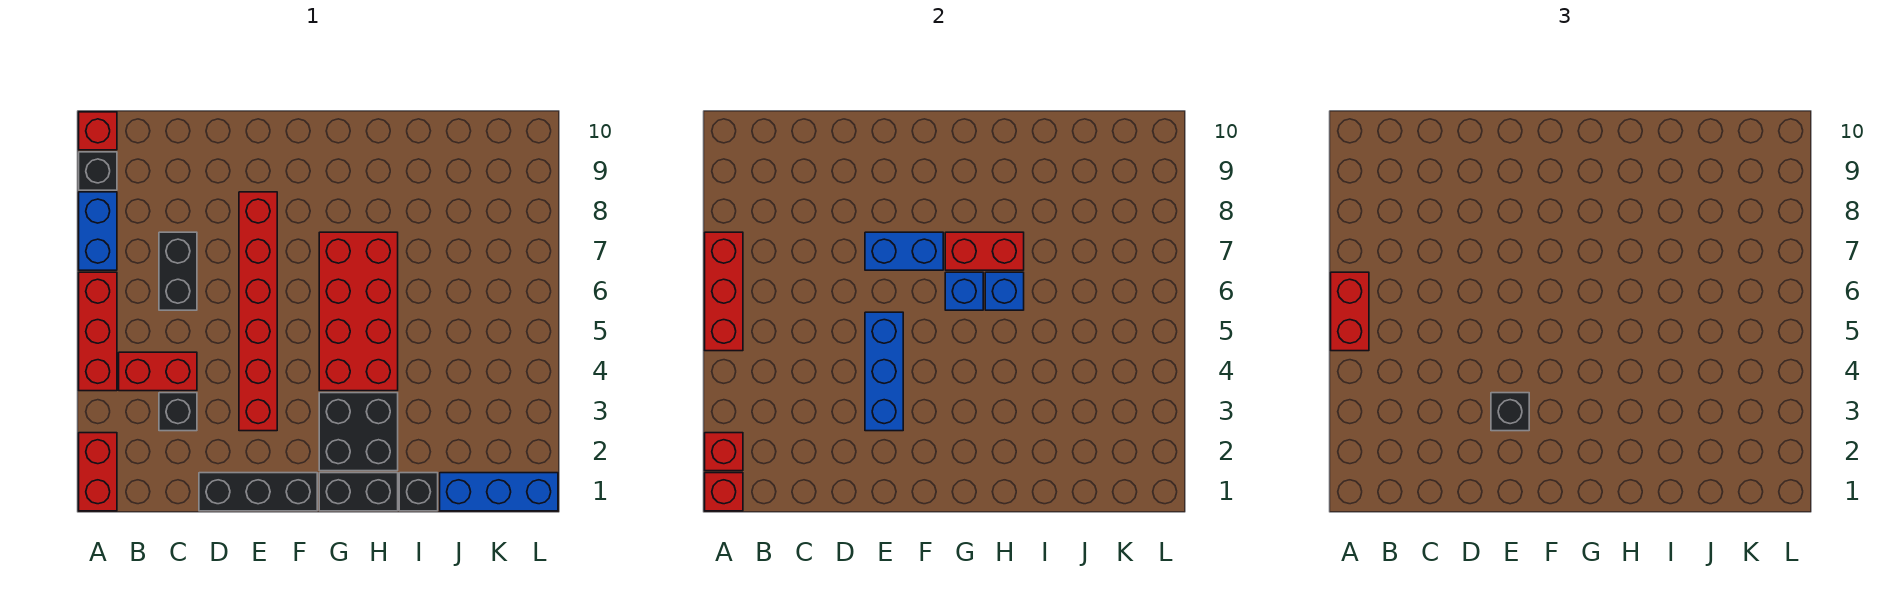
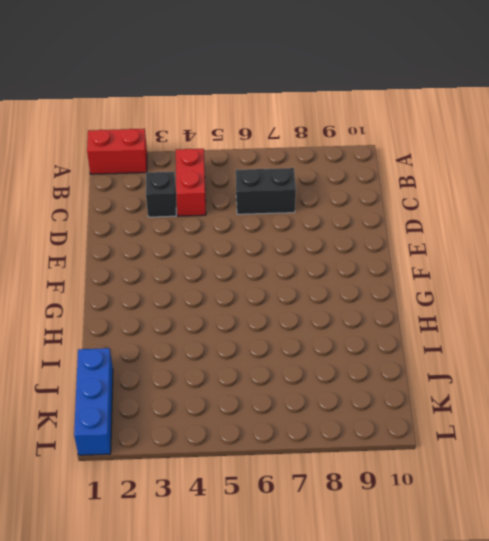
none -> red 1x3 brick [79,272,117,391]
none -> blue 1x2 brick [79,192,117,270]
none -> black 1x1 brick [79,152,117,190]

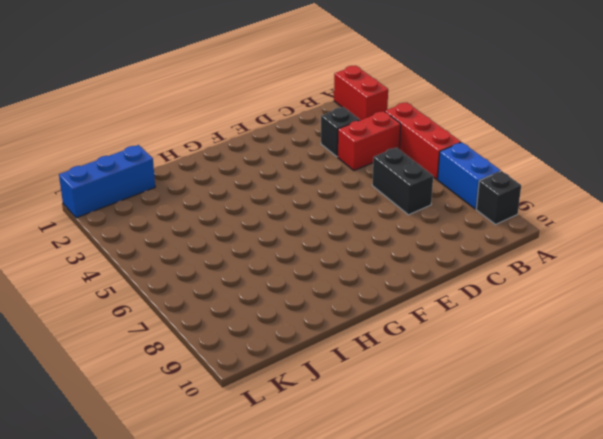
none -> red 1x1 brick [79,112,117,150]
none -> black 1x3 brick [199,473,317,511]
none -> red 1x6 brick [239,192,277,431]

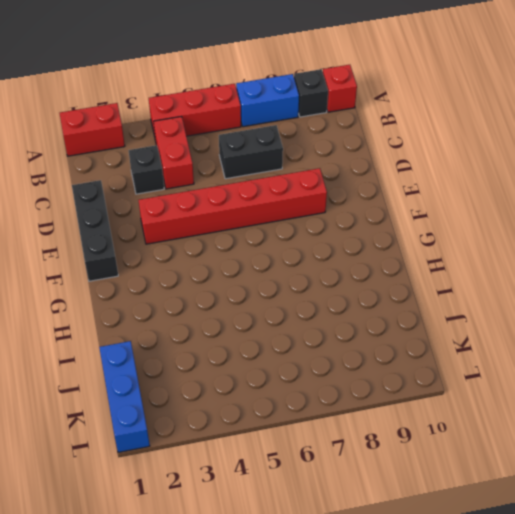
none -> black 1x2 brick [319,473,398,511]
none -> black 2x2 brick [319,393,398,471]
none -> red 2x4 brick [319,232,398,391]

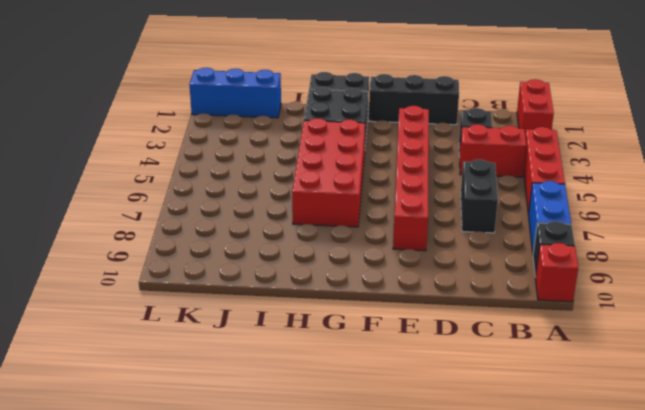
none -> black 1x1 brick [399,473,438,511]
none -> red 1x1 brick [705,473,743,511]
none -> red 1x1 brick [705,433,743,471]

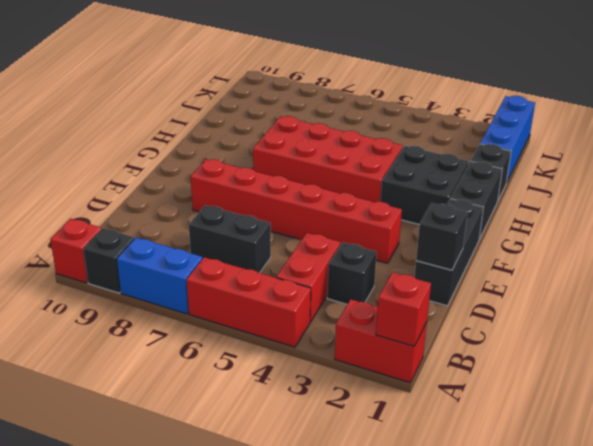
black 1x1 brick [416,203,468,270] -> black 1x1 brick moved to [1491,393,1529,431]
none -> red 1x1 brick [705,433,743,471]
none -> red 1x3 brick [705,232,743,351]
none -> blue 1x3 brick [865,312,903,431]

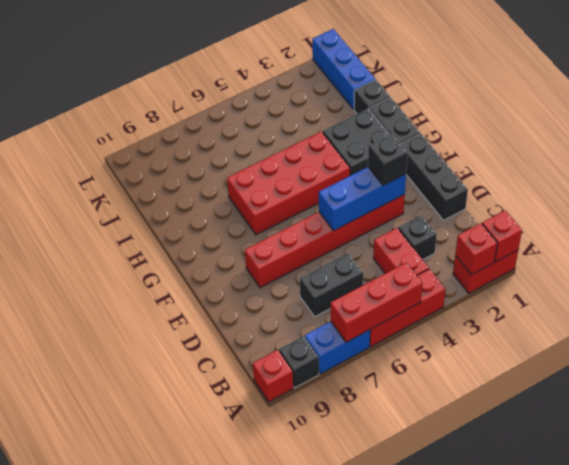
none -> blue 1x2 brick [865,232,943,270]
none -> blue 1x1 brick [945,272,983,310]
none -> red 1x2 brick [945,232,1024,270]

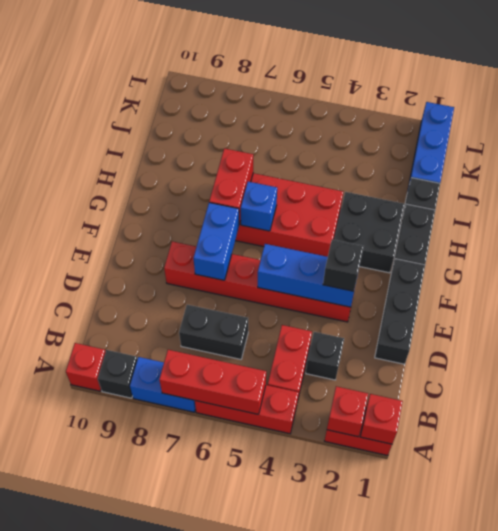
none -> blue 1x1 brick [985,272,1024,310]
none -> red 1x2 brick [1331,272,1369,351]

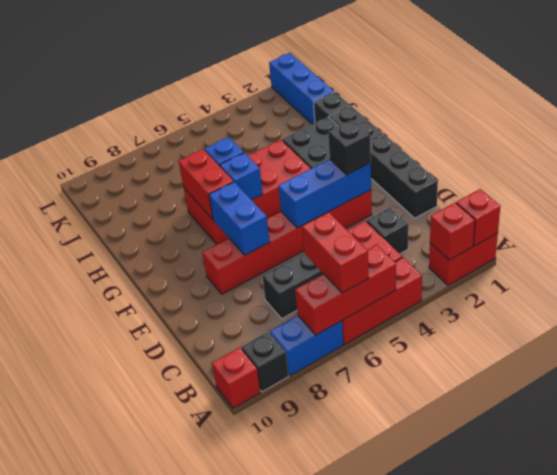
red 1x2 brick [302,212,369,293] -> red 1x2 brick turned to [1331,272,1369,351]

